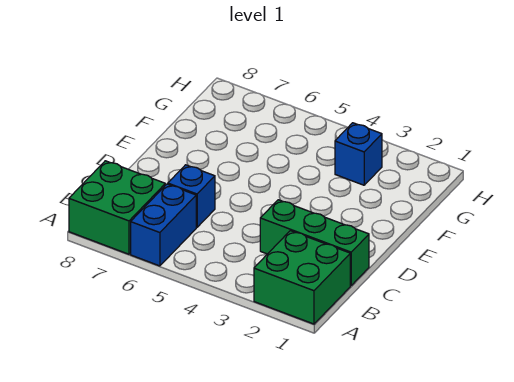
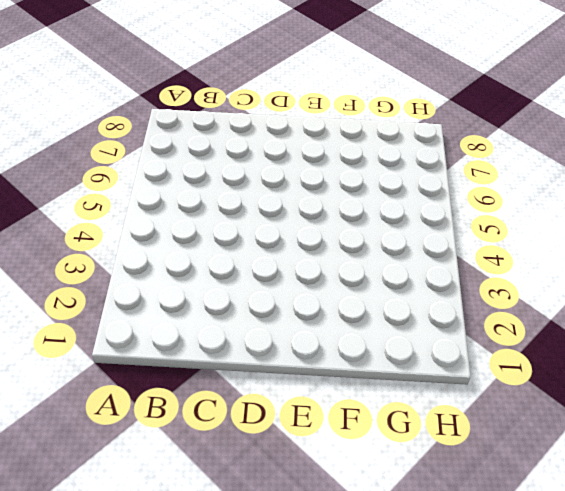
none -> green 2x2 brick [254,231,350,324]
none -> blue 1x2 brick [131,184,196,266]

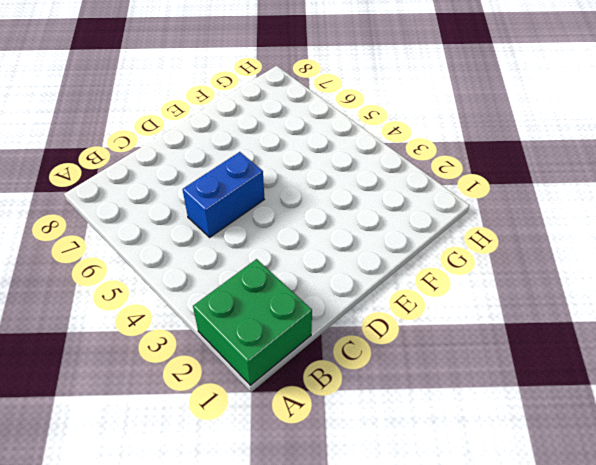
blue 1x2 brick [183,152,264,237] -> blue 1x2 brick moved to [131,184,196,266]
none -> green 2x2 brick [69,161,165,254]
none -> green 1x3 brick [260,200,369,285]

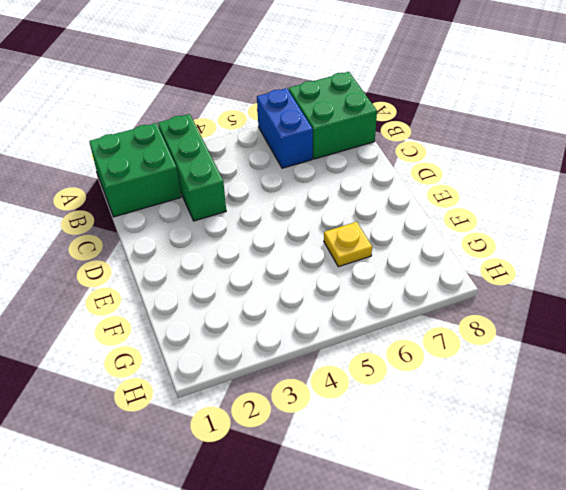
green 1x3 brick [158,114,226,221] -> green 1x3 brick turned to [260,200,369,285]
yellow 1x1 plate [324,222,372,267] -> none
none -> blue 1x1 brick [168,165,215,227]
none -> blue 1x1 brick [335,123,382,185]

